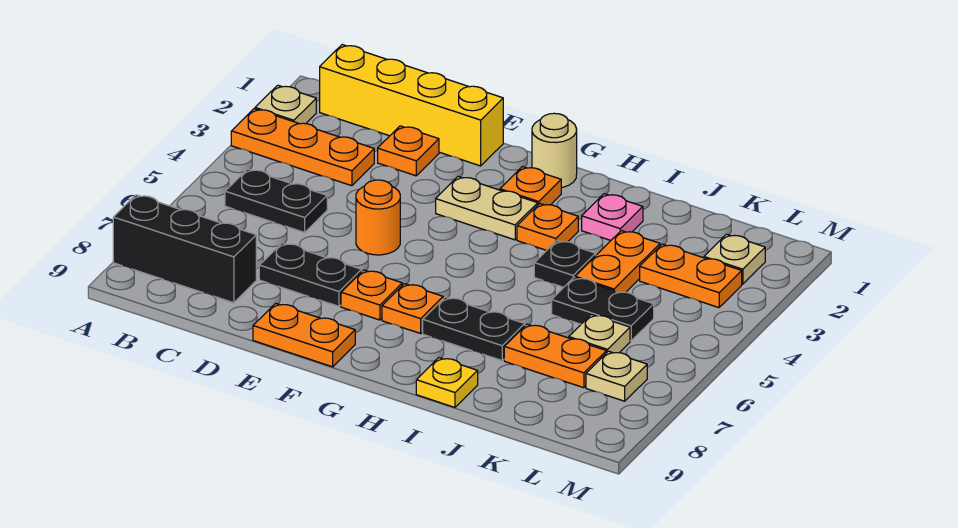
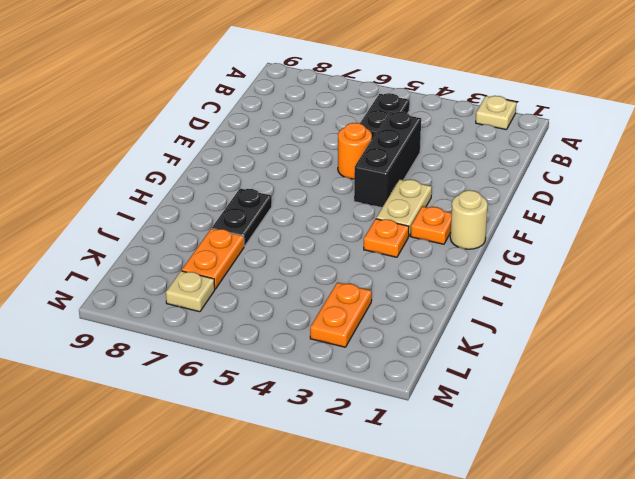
black 1x3 brick [354,112,421,208] -> black 1x3 brick moved to [113,195,256,303]
none -> orange 1x3 plate [231,109,374,186]
none -> yellow 1x4 brick [320,45,503,166]
none -> orange 1x1 plate [378,126,439,176]

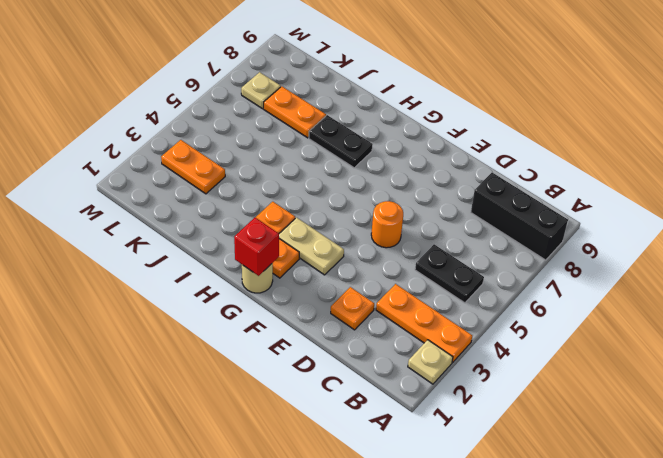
red 1x1 brick [234,217,279,276] -> none
none -> yellow 1x4 brick [320,45,503,166]
none -> black 1x2 plate [259,243,362,306]
none -> orange 1x2 plate [253,303,355,367]

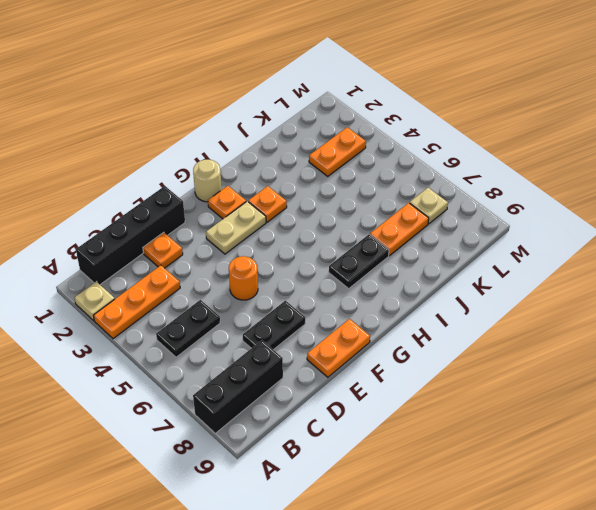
black 1x4 brick [76,186,185,285] -> yellow 1x4 brick [320,45,503,166]
none -> orange 1x1 plate [341,270,402,320]
none -> orange 1x1 plate [382,284,443,333]
none -> pink 1x1 plate [582,194,643,240]

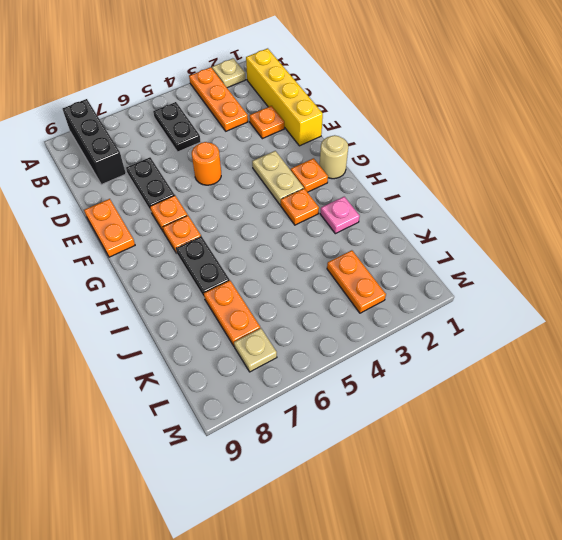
none -> black 1x1 plate [534,241,596,287]
none -> yellow 1x1 plate [416,358,478,407]
none -> orange 1x2 plate [575,231,660,292]

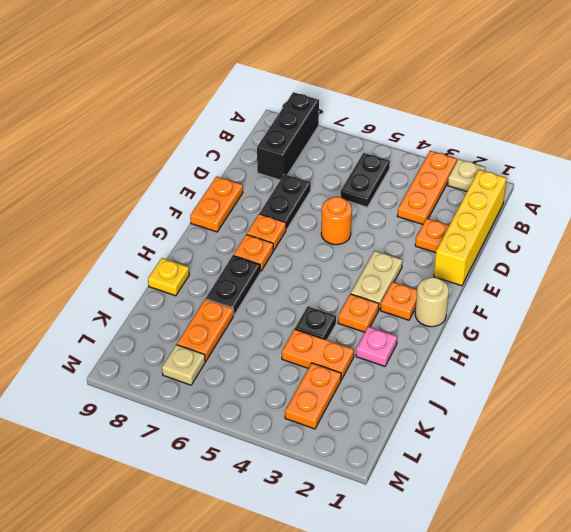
none -> black 1x2 plate [552,277,654,341]
none -> tan 1x1 plate [569,314,630,353]
none -> tan 1x1 plate [704,234,765,284]

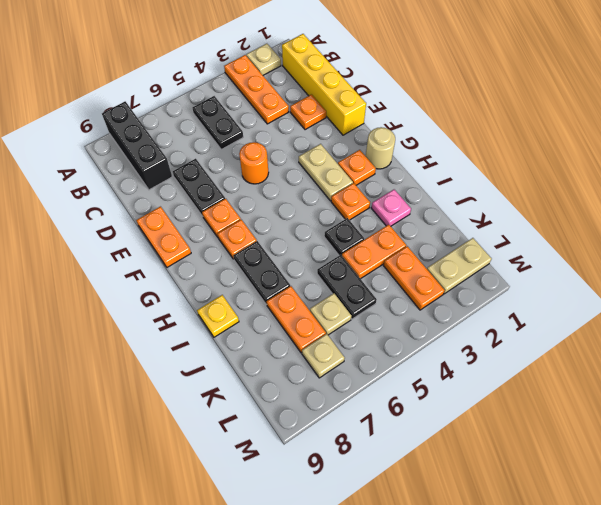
tan 1x2 plate [427,238,492,294] -> tan 1x1 plate [704,234,765,284]

